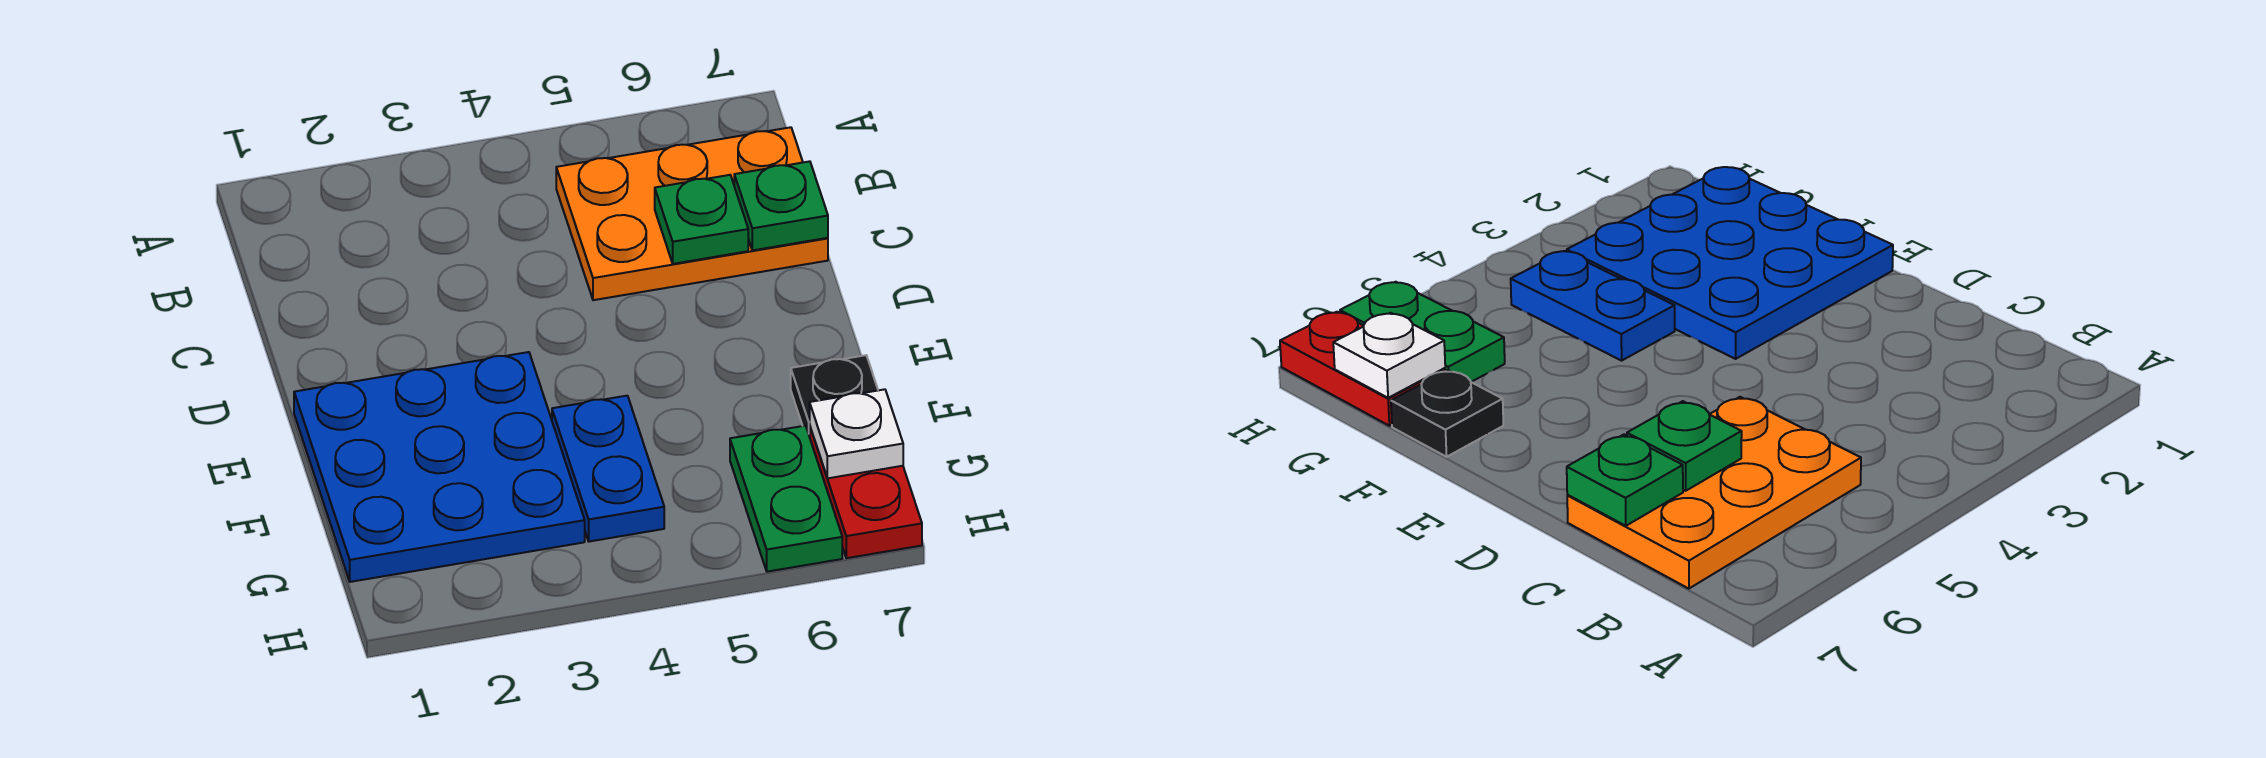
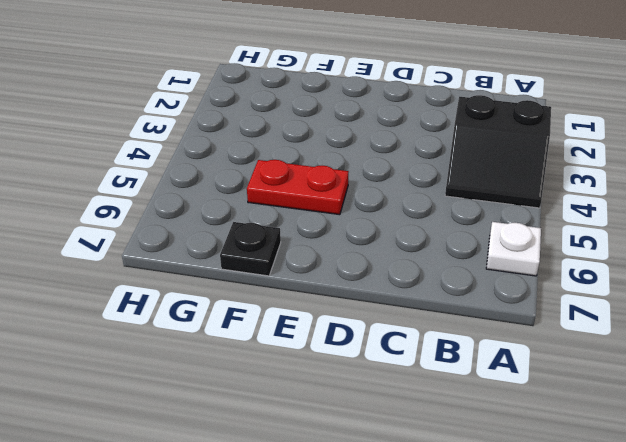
black 2x2 slope [445,95,551,208] -> none
white 1x1 plate [486,222,541,276] -> white 1x1 plate moved to [810,389,903,478]
red 1x2 plate [247,160,349,215] -> red 1x2 plate moved to [810,427,922,558]
none -> orange 2x3 plate [556,127,828,300]
none -> blue 3x3 plate [294,352,585,582]

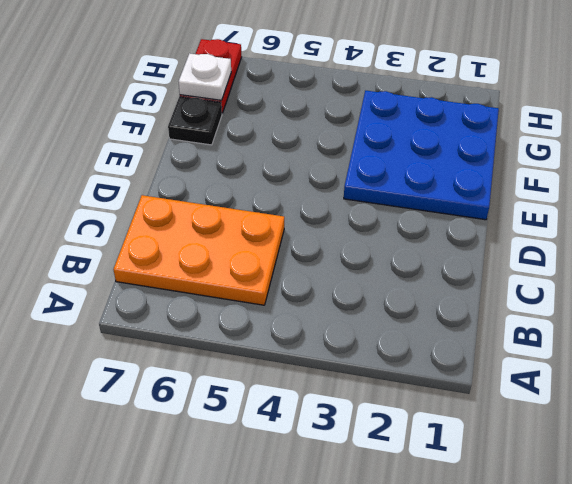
none -> blue 1x2 plate [552,396,664,542]
none -> green 1x2 plate [730,426,842,572]

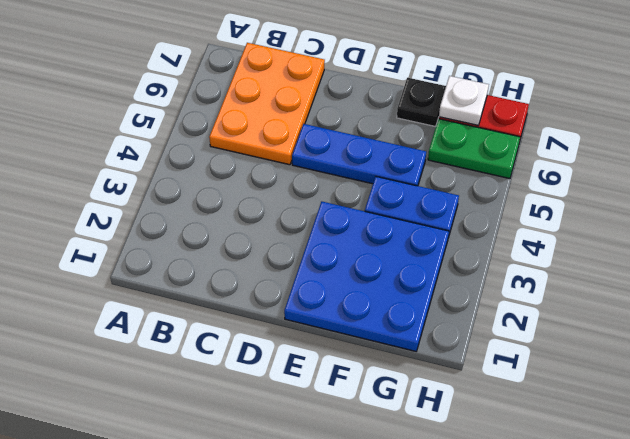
blue 1x3 plate [292,124,426,186] -> none
none -> green 1x1 plate [655,175,748,264]
none -> green 1x1 plate [734,161,828,250]

